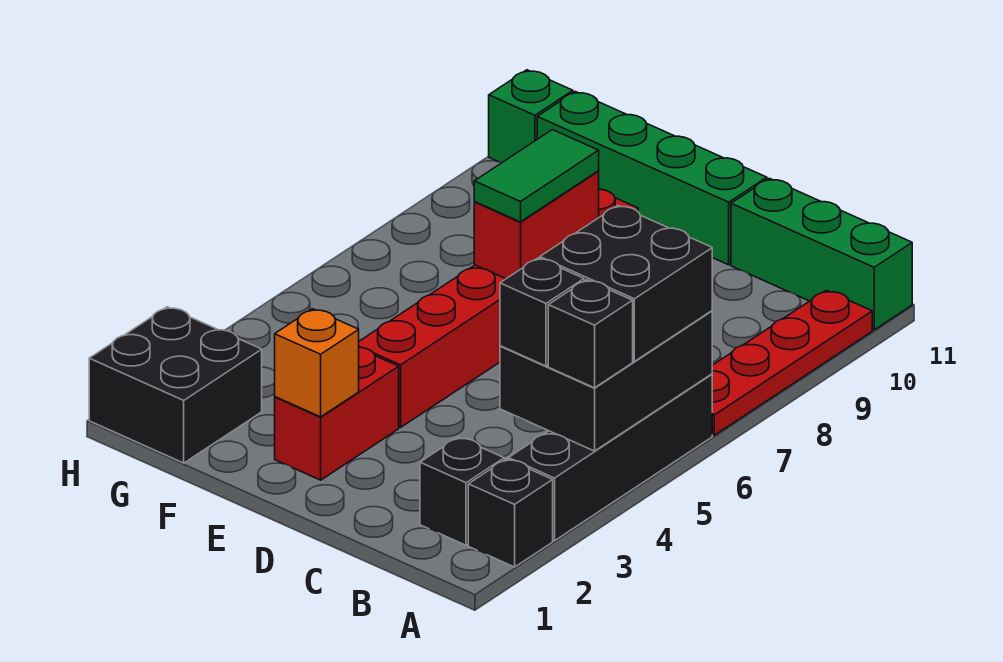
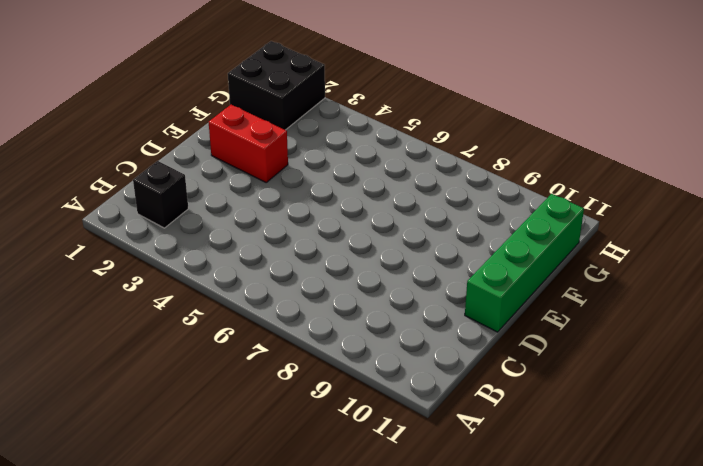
none -> black 1x1 brick [468,459,553,567]
none -> black 1x4 brick [508,374,712,541]
none -> red 1x4 plate [712,290,872,435]

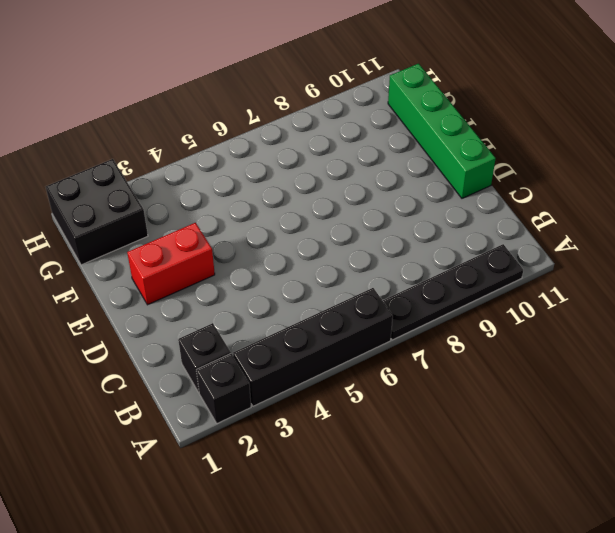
black 1x4 plate [382,244,523,340] -> red 1x4 plate [712,290,872,435]
none -> green 1x3 brick [731,178,912,330]
none -> red 1x6 brick [359,189,638,427]
none -> green 1x1 brick [489,70,573,163]

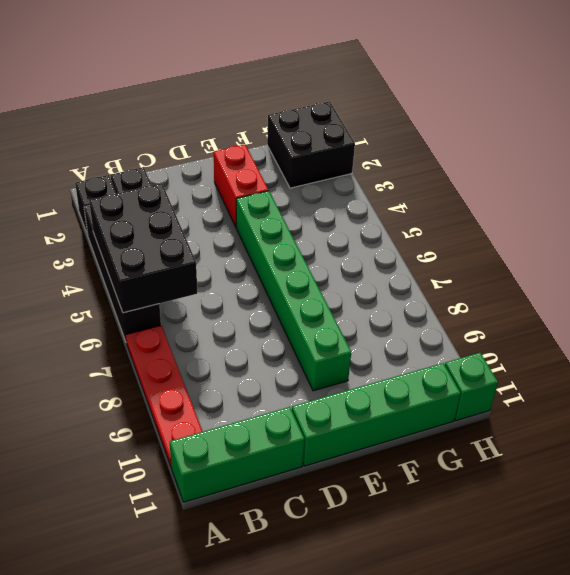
green 1x6 brick [236,191,351,391] -> red 1x6 brick [359,189,638,427]
none -> orange 1x1 brick [275,309,359,417]
none -> red 1x2 brick [474,171,599,279]
none -> black 1x1 brick [548,280,633,388]

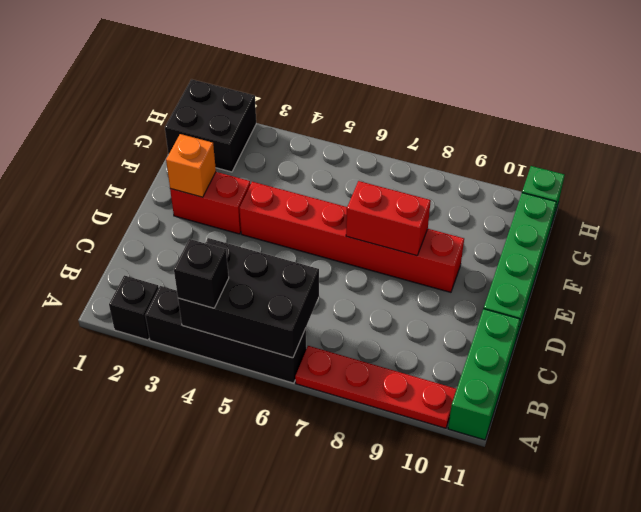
none -> black 1x1 brick [420,437,504,545]
none -> black 2x2 brick [540,205,712,361]
none -> black 1x1 brick [500,258,584,366]

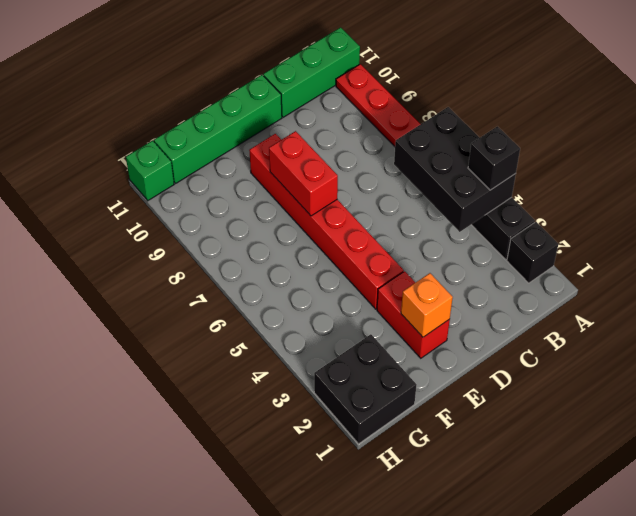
none -> black 1x1 brick [420,437,504,545]
none -> black 2x2 brick [540,205,712,361]
none -> black 1x1 brick [500,258,584,366]

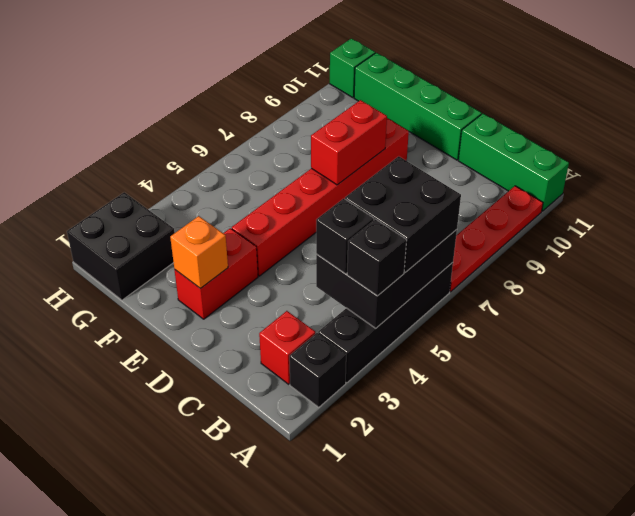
red 1x1 brick [259,311,315,384] -> black 1x1 brick [420,437,504,545]
none -> green 1x2 tile [474,130,599,222]

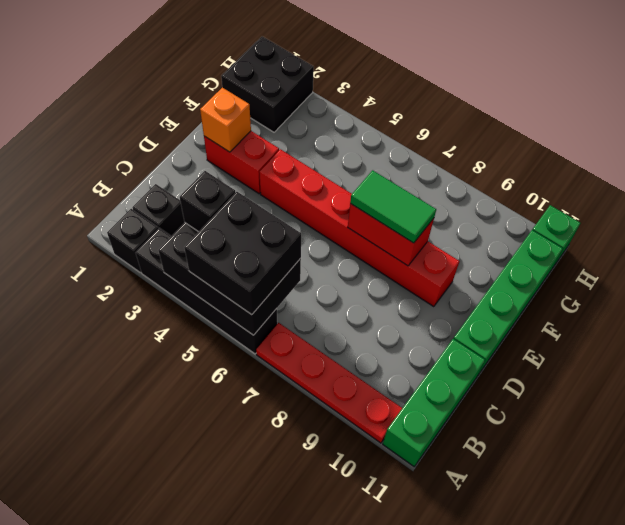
none -> black 1x1 brick [548,280,633,388]

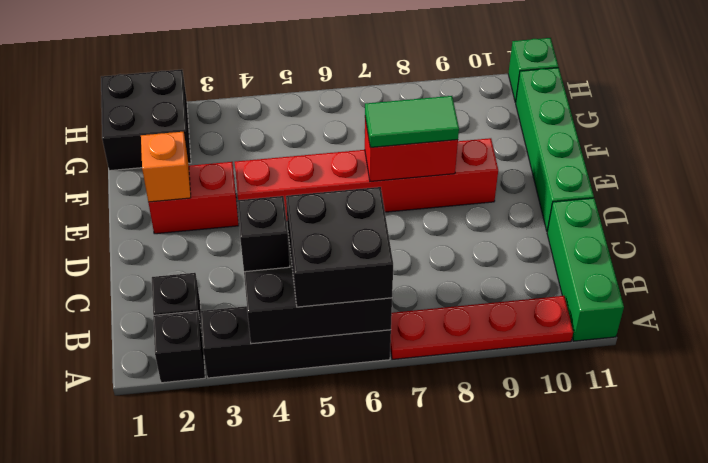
none -> black 1x1 brick [548,280,633,388]

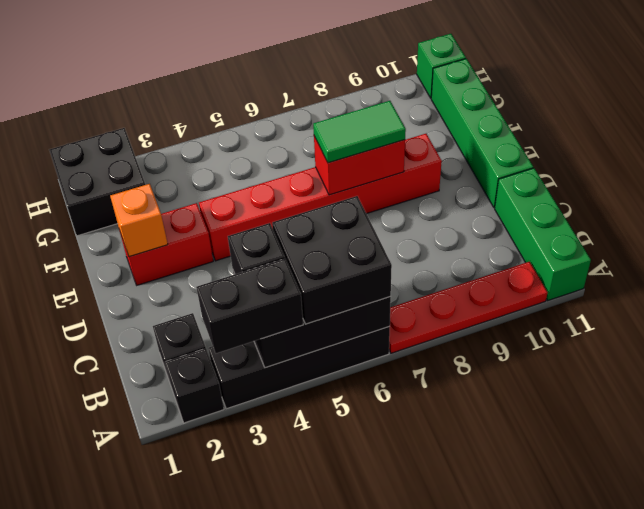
black 1x2 brick [196,259,303,353] -> black 1x1 brick [548,280,633,388]

